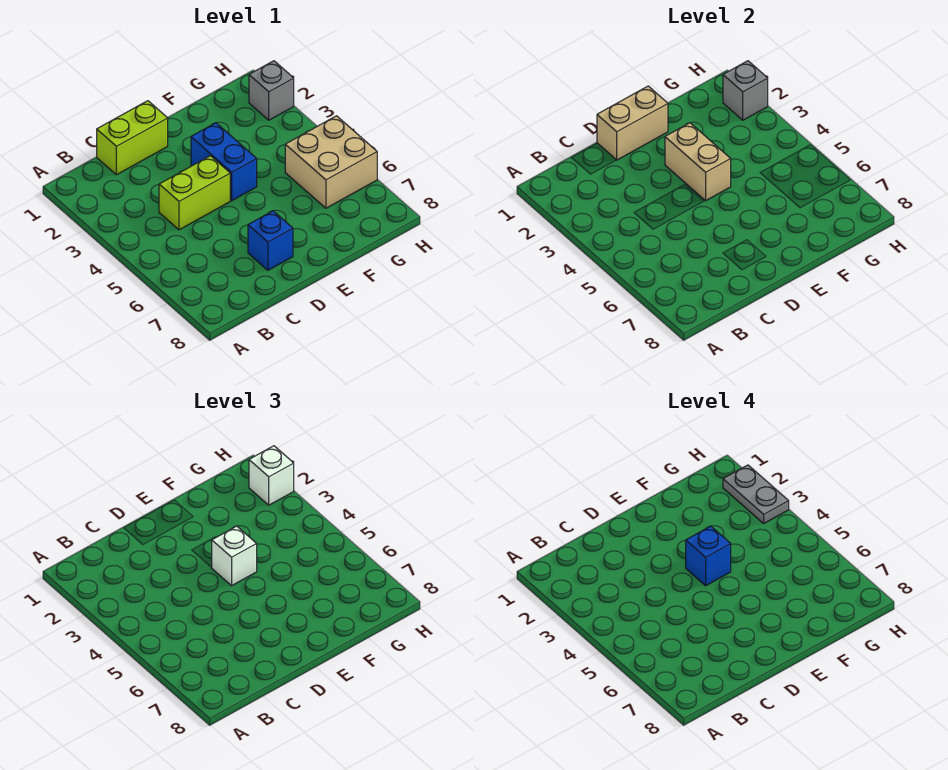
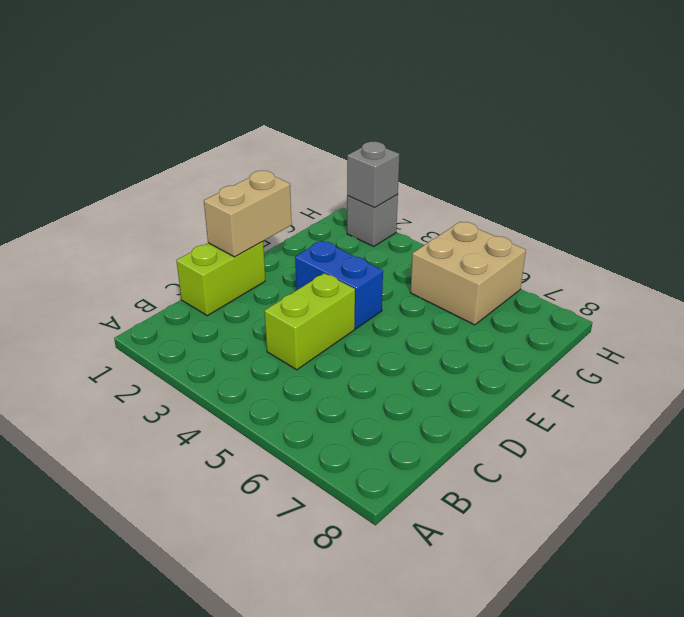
none -> blue 1x1 brick [248,211,293,270]
none -> tan 1x2 brick [665,123,731,201]
none -> white 1x1 brick [211,526,257,586]

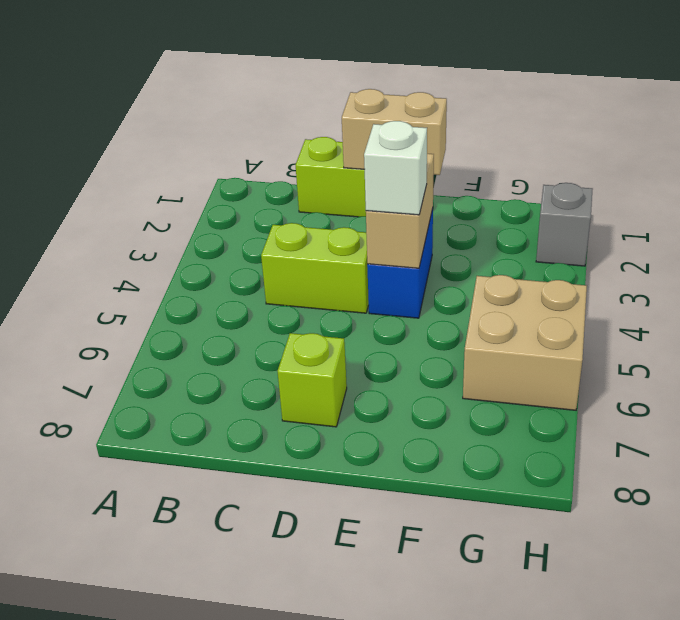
lime 1x1 brick [277,333,347,427] -> blue 1x1 brick [248,211,293,270]
none -> grey 1x1 brick [723,61,768,120]
none -> white 1x1 brick [249,446,294,505]
none -> blue 1x1 brick [686,526,731,586]

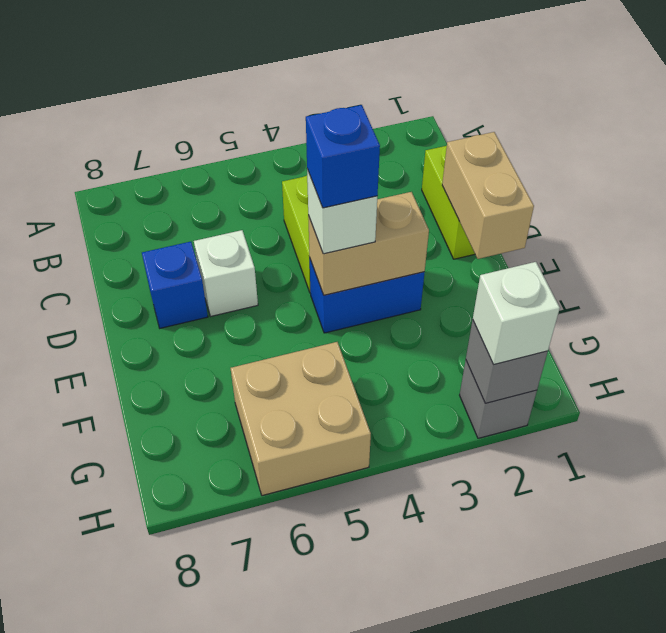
white 1x1 brick [194,230,258,316] -> none
none -> grey 1x2 plate [723,465,789,523]

